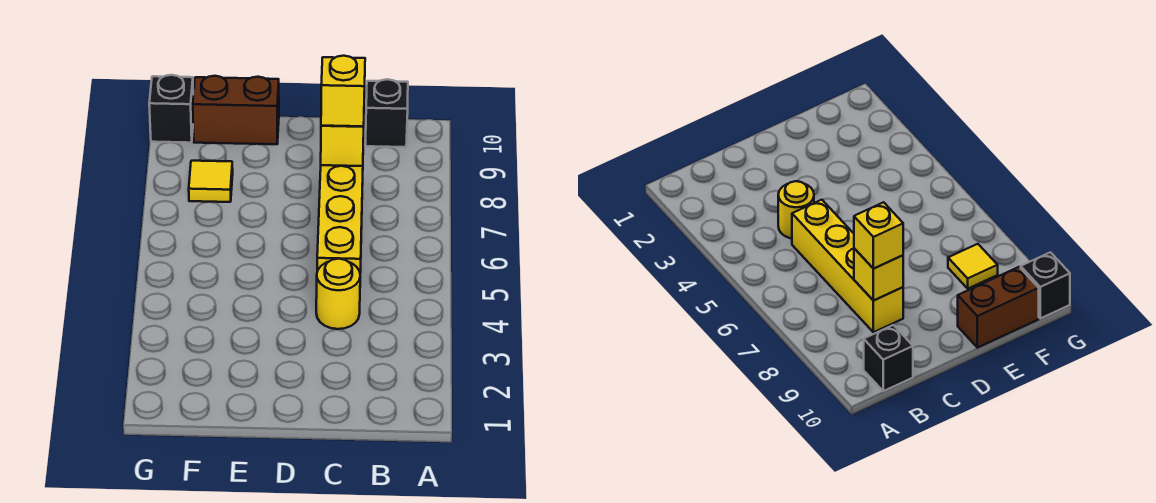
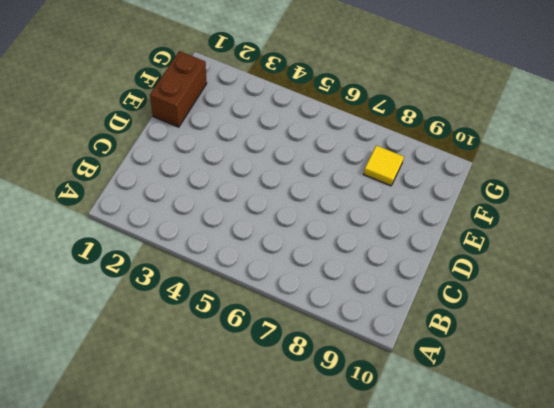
brown 1x2 brick [150,51,207,127] -> brown 1x2 brick moved to [193,76,279,144]
none -> black 1x1 brick [365,79,408,147]
none -> yellow 1x1 round brick [316,259,360,329]

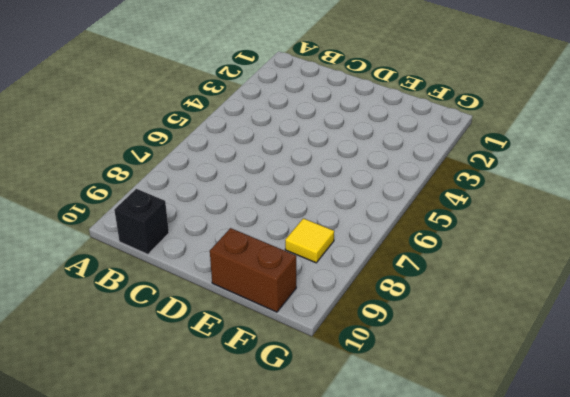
none -> yellow 1x1 round brick [316,259,360,329]
none -> yellow 1x4 brick [317,165,363,272]

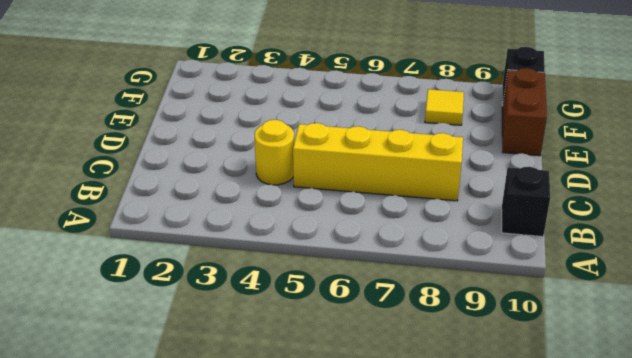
none -> yellow 1x1 brick [321,126,364,166]
none -> yellow 1x1 brick [321,56,365,126]

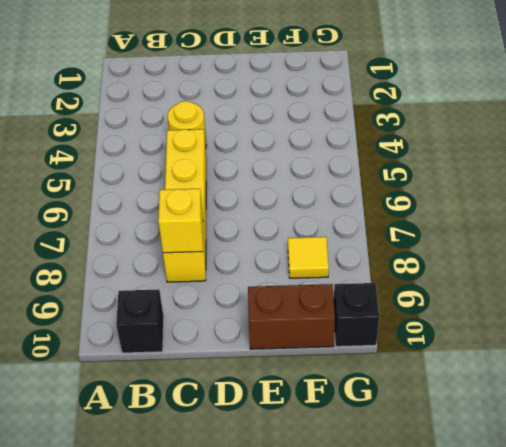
none -> yellow 1x1 brick [321,56,365,126]

